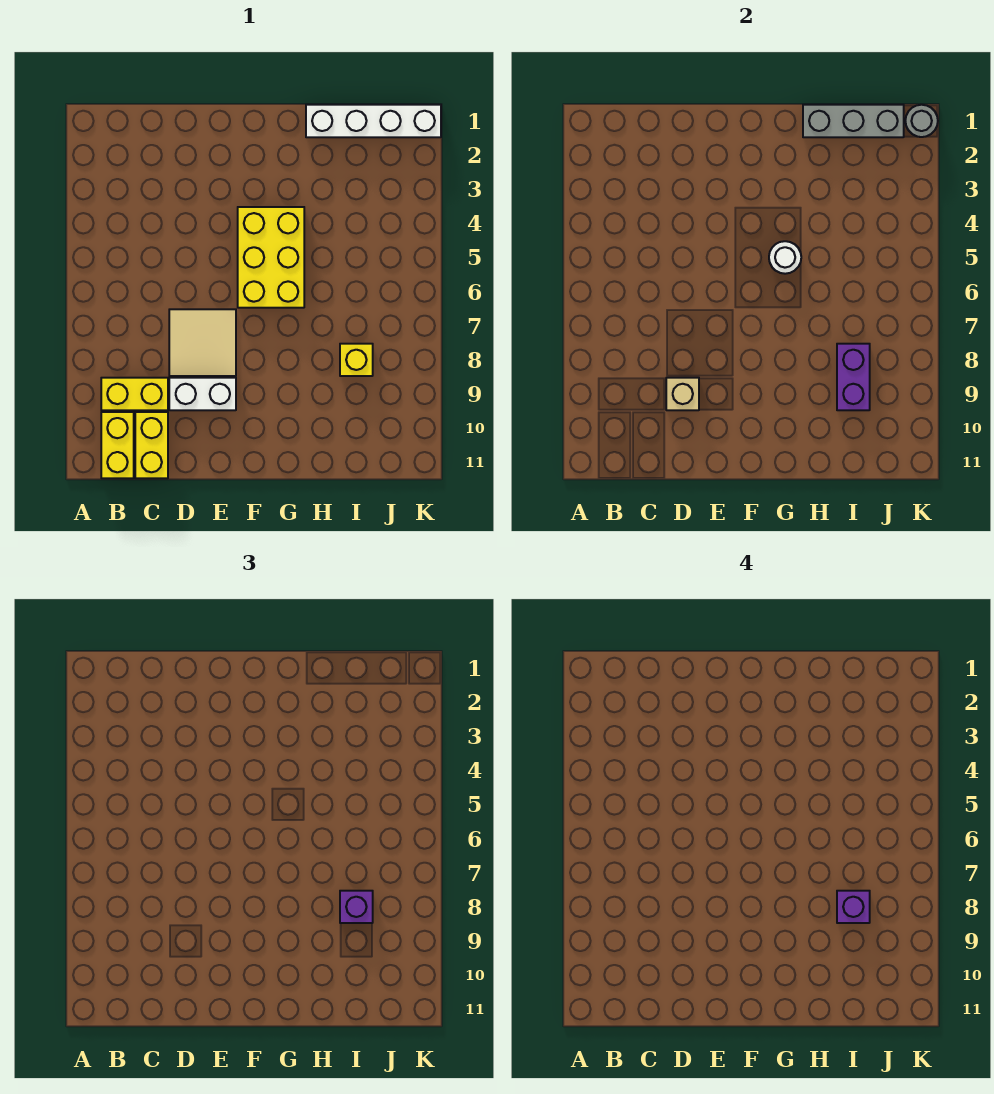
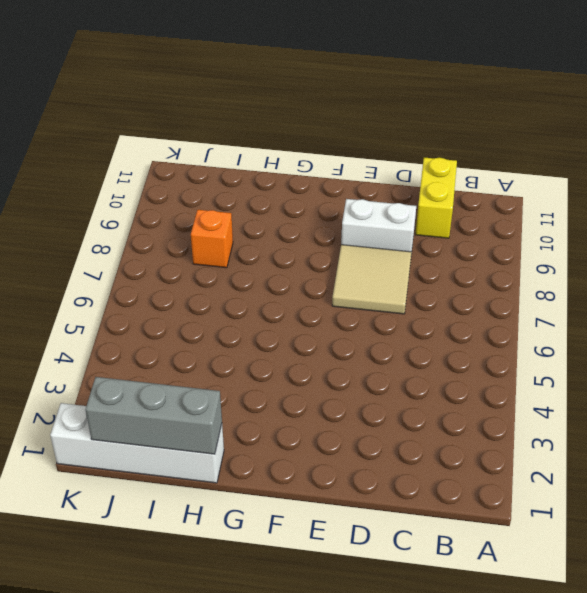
orange 1x1 brick [191,210,233,268] -> yellow 1x1 brick [340,344,373,376]
none -> yellow 1x2 brick [101,378,168,410]
none -> yellow 1x2 brick [101,412,134,478]
none -> yellow 2x3 brick [238,207,304,308]

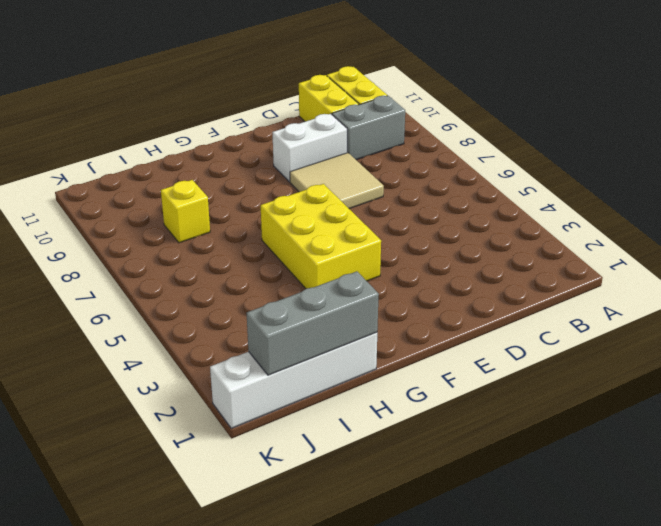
grey 1x2 brick [332,96,405,160] -> yellow 1x2 brick [101,378,168,410]
none -> tan 1x1 brick [666,378,699,410]
none -> white 1x1 round brick [769,241,801,274]
none -> purple 1x2 brick [837,344,870,410]

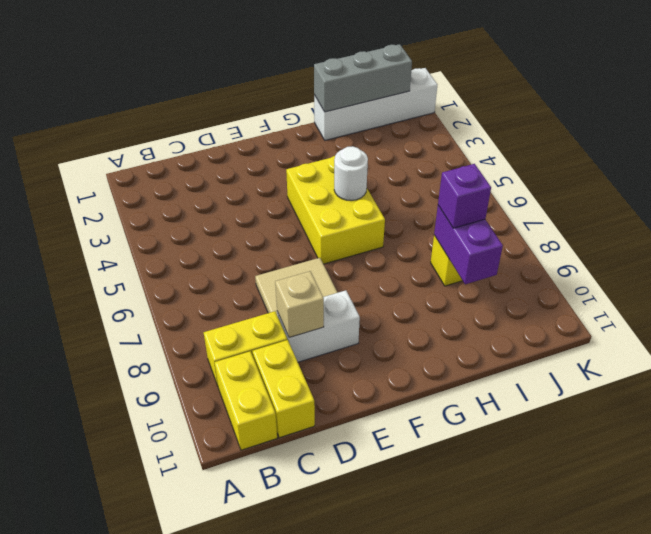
none -> grey 1x1 round brick [905,105,938,137]
none -> purple 1x1 brick [837,891,870,923]

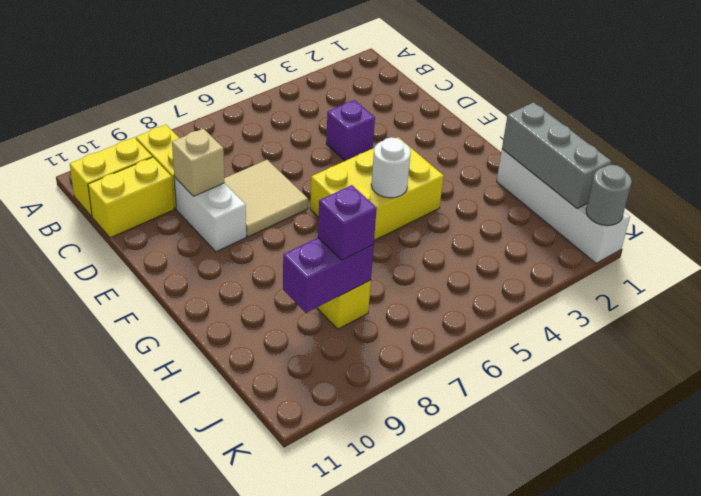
purple 1x1 brick [326,100,375,161] -> purple 1x1 brick moved to [837,891,870,923]

